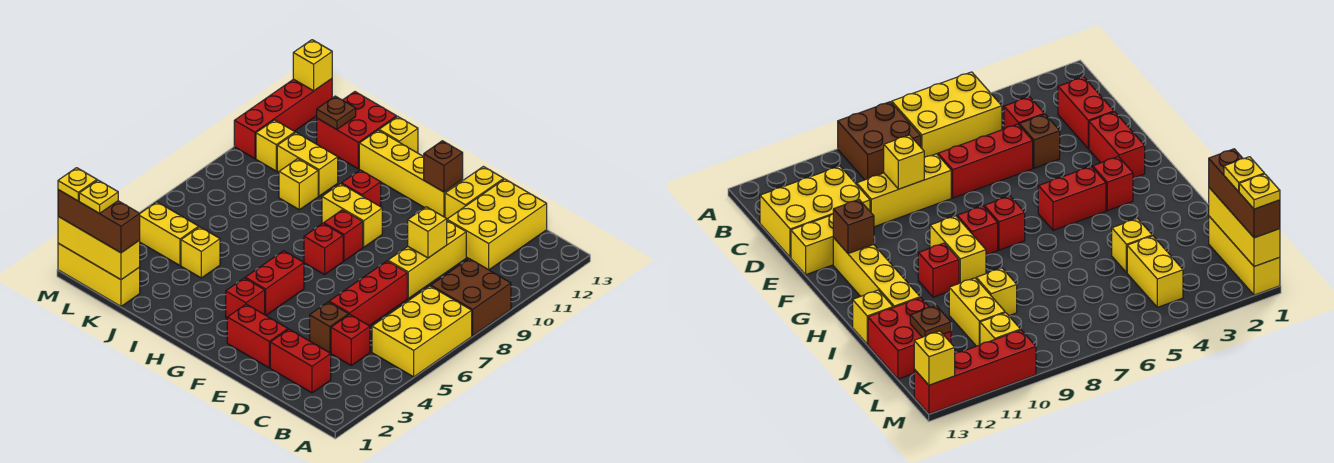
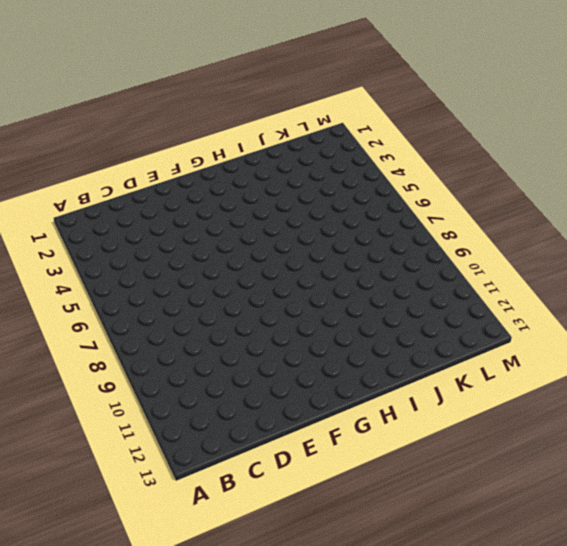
none -> yellow 2x3 brick [372,286,472,377]
none -> brown 2x2 brick [431,259,511,336]
none -> red 1x2 brick [270,329,331,393]
none -> red 1x1 brick [331,314,370,365]

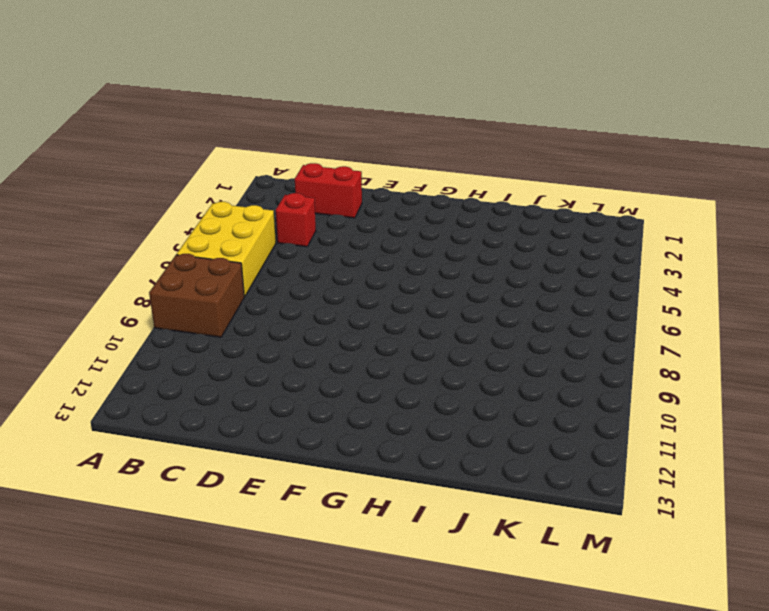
none -> yellow 2x3 brick [447,179,547,270]
none -> brown 1x1 brick [310,302,349,353]
none -> red 1x3 brick [329,261,407,326]
none -> yellow 1x3 brick [388,221,466,298]

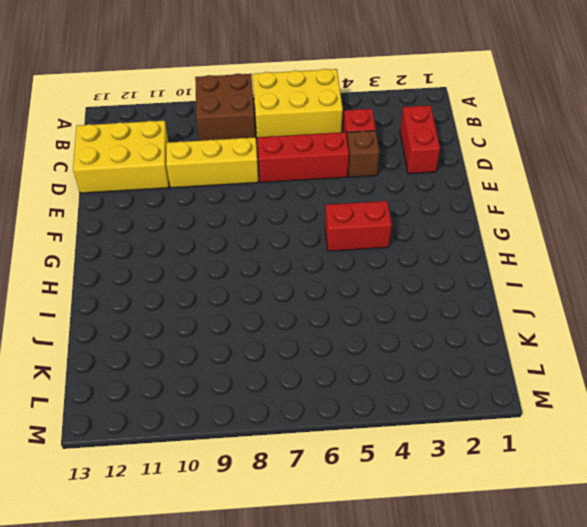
none -> red 1x2 brick [227,304,288,368]
none -> yellow 1x2 brick [445,167,504,219]
none -> yellow 1x4 brick [359,130,463,217]
none -> red 1x1 brick [226,278,265,318]

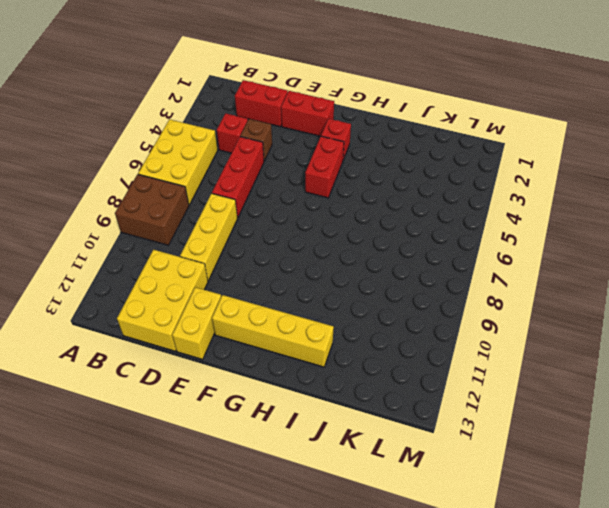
none -> red 1x1 brick [304,223,343,275]
none -> red 1x1 brick [324,210,363,261]
none -> yellow 1x2 brick [322,184,382,247]
none -> red 1x1 brick [342,170,381,207]

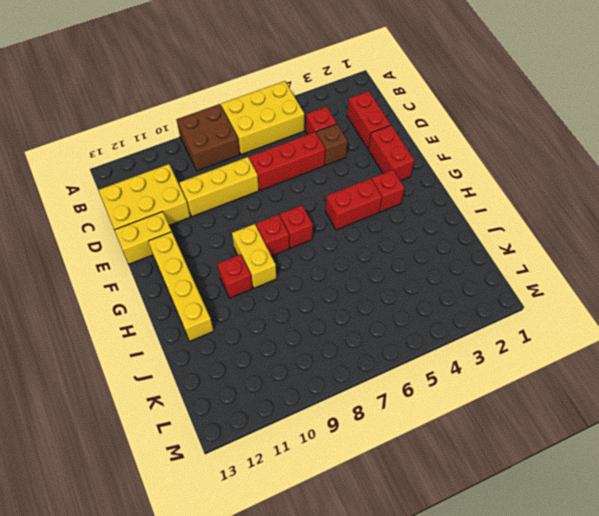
none -> yellow 1x1 brick [379,117,418,153]
none -> yellow 1x1 brick [181,227,220,278]
none -> yellow 1x1 brick [279,159,318,210]
none -> yellow 1x2 brick [277,133,338,196]

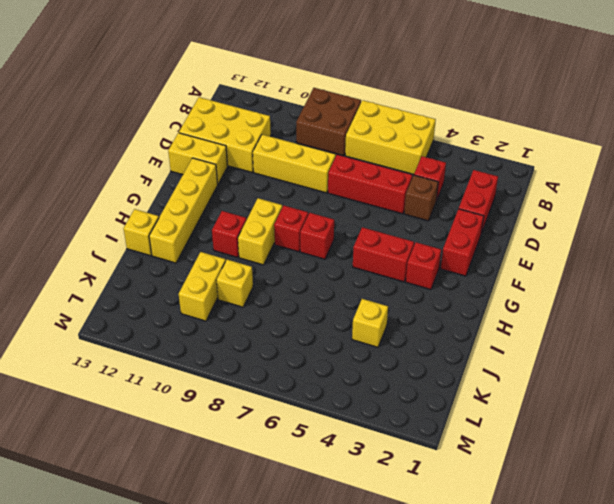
none -> red 2x2 brick [317,92,397,169]
none -> yellow 1x3 brick [58,243,140,306]
none -> yellow 1x2 brick [140,202,199,265]
none -> yellow 1x1 brick [256,120,295,171]

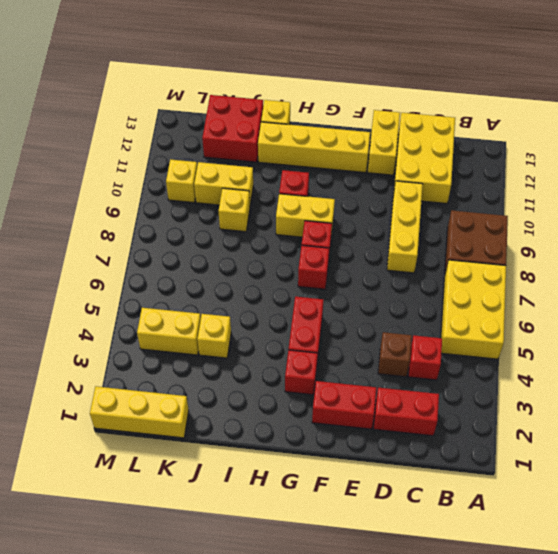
none -> red 1x3 brick [329,261,407,326]
none -> red 1x4 brick [234,79,332,159]
none -> yellow 1x1 brick [408,207,447,258]
none -> brown 1x1 brick [424,141,463,192]

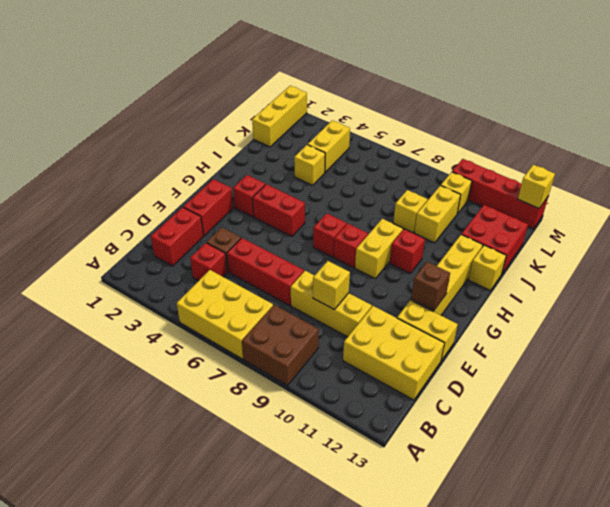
none -> yellow 1x3 brick [58,217,140,280]
none -> brown 1x1 plate [317,96,356,130]
none -> brown 1x3 brick [58,190,140,253]
none -> yellow 1x1 plate [79,180,118,213]

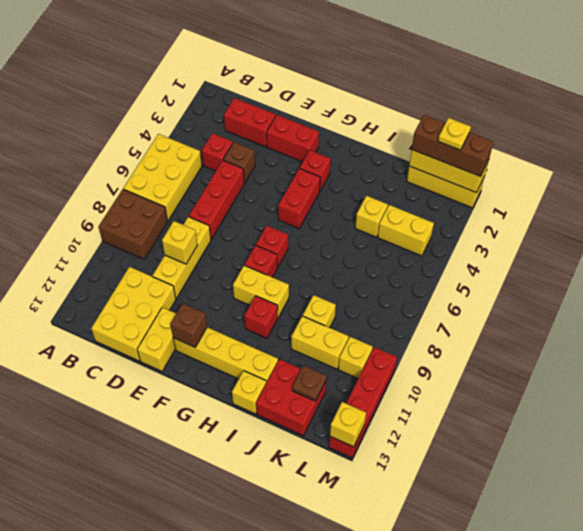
none -> yellow 1x1 plate [58,168,97,201]

